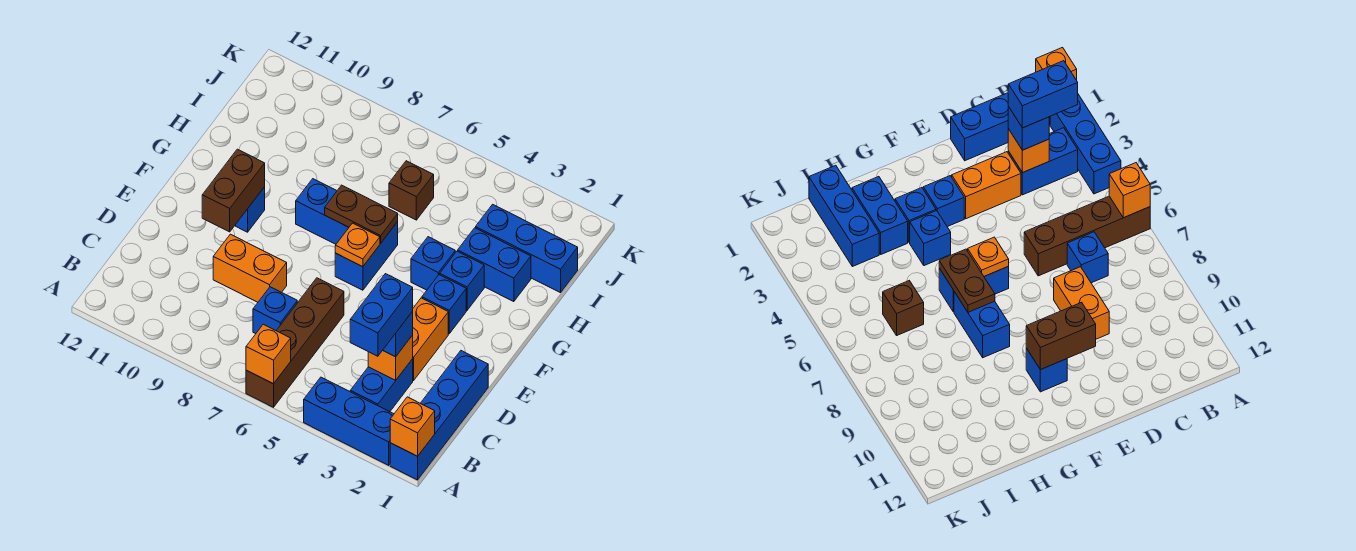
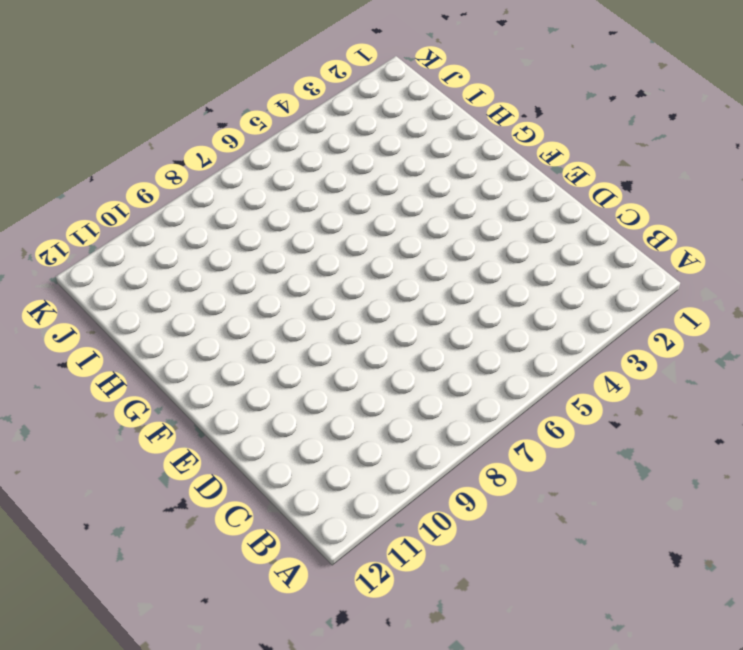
none -> blue 1x4 brick [390,351,488,480]
none -> blue 1x3 brick [304,377,394,465]
none -> brown 1x4 brick [246,278,344,407]

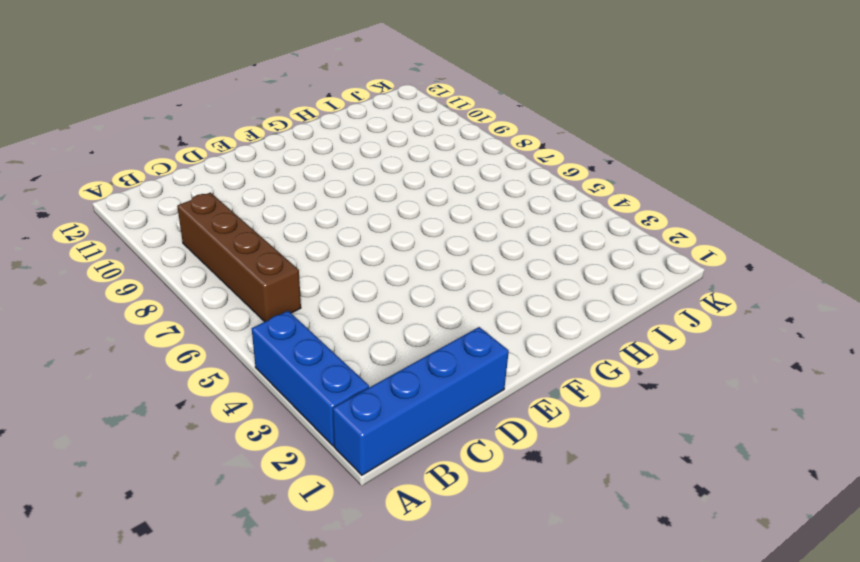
brown 1x4 brick [177,193,301,322] -> brown 1x4 brick turned to [246,278,344,407]
none -> blue 1x2 brick [350,359,413,412]
none -> blue 1x1 brick [253,287,297,334]
none -> orange 1x2 brick [413,298,448,381]

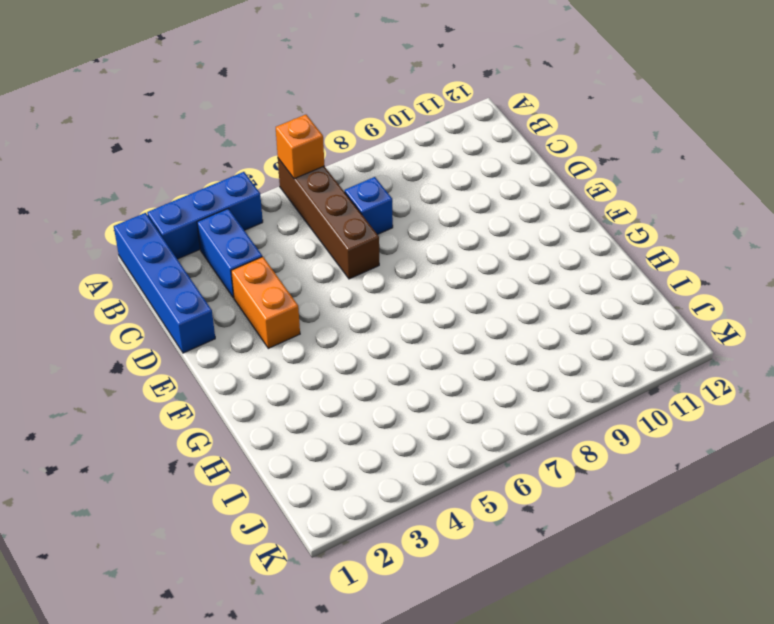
none -> orange 1x2 brick [213,234,287,302]
none -> blue 1x1 brick [422,275,466,334]
none -> blue 1x2 brick [335,222,398,290]

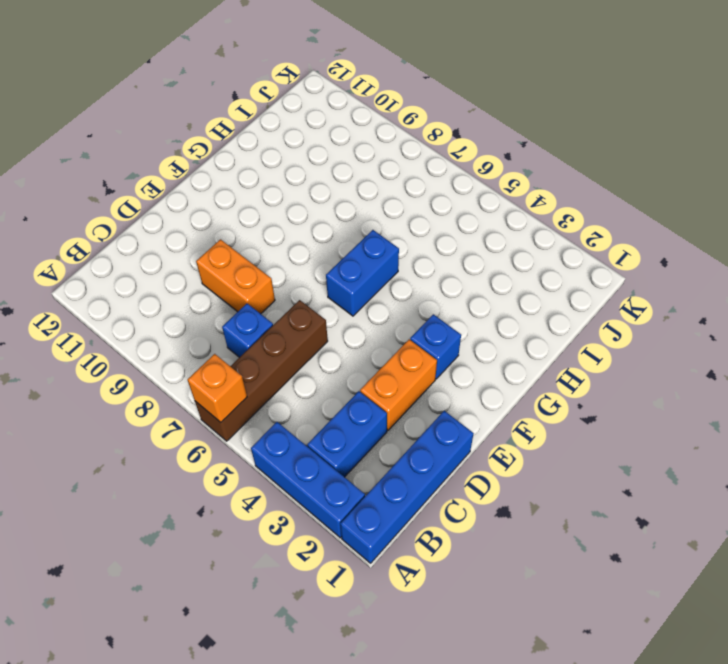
none -> blue 1x1 brick [235,187,265,232]
none -> blue 1x1 brick [440,251,484,310]
none -> blue 1x1 brick [411,237,455,290]

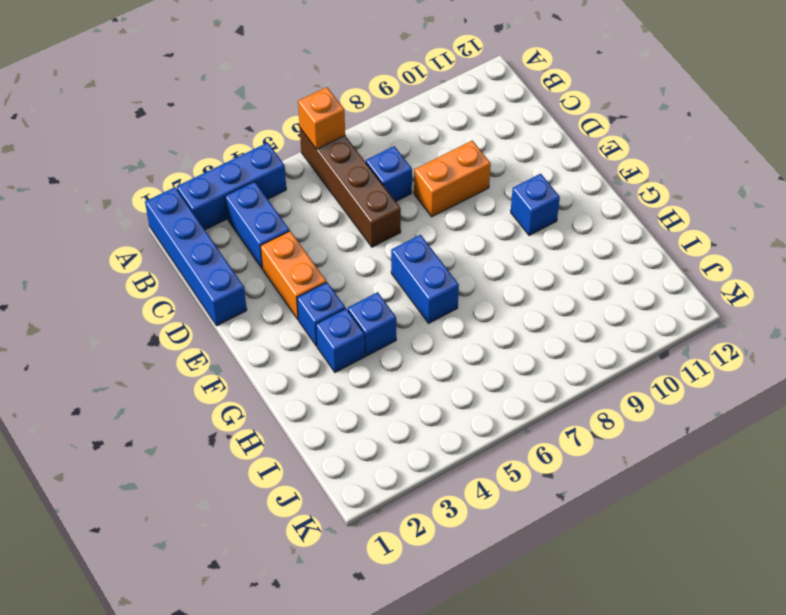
none -> blue 1x2 brick [296,179,349,244]
none -> blue 1x2 brick [458,228,531,302]
none -> blue 1x3 brick [476,204,578,293]

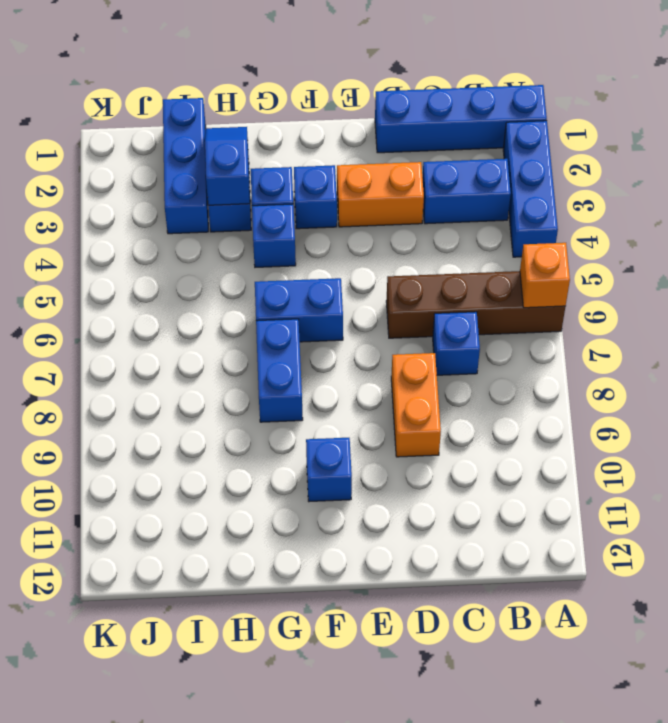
blue 1x2 slope [205,127,250,205] -> none
none -> brown 1x1 brick [389,161,434,220]
none -> orange 1x1 brick [390,397,435,456]
none -> orange 1x1 brick [368,335,413,380]

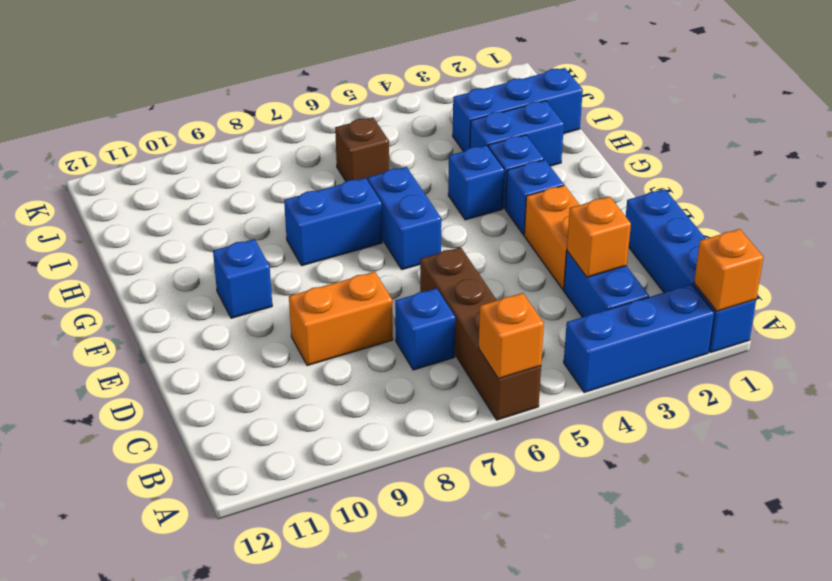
none -> brown 1x2 brick [202,149,265,232]
none -> orange 1x1 plate [335,223,380,267]
none -> brown 1x2 plate [325,185,398,243]

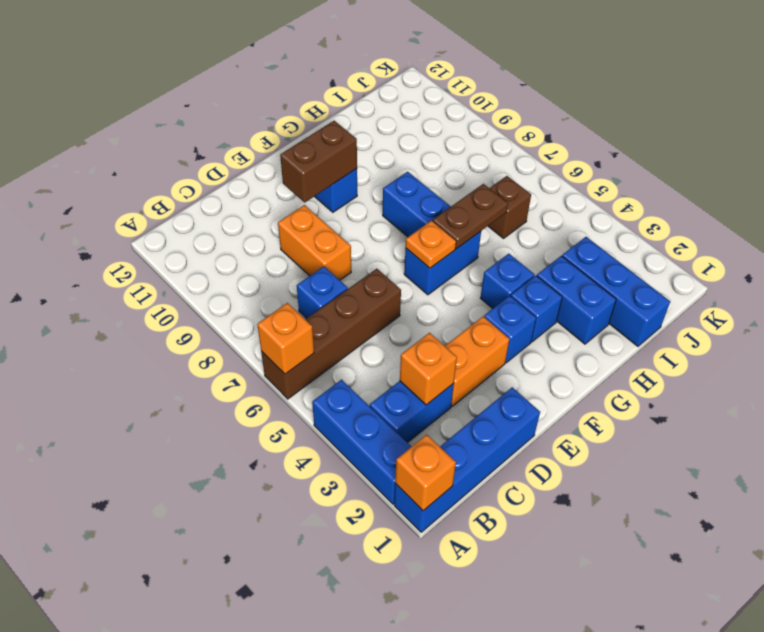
brown 1x2 plate [433,184,508,249] -> brown 1x2 plate turned to [325,185,398,243]
none -> blue 1x1 brick [383,311,413,357]
none -> blue 1x2 brick [350,274,413,356]

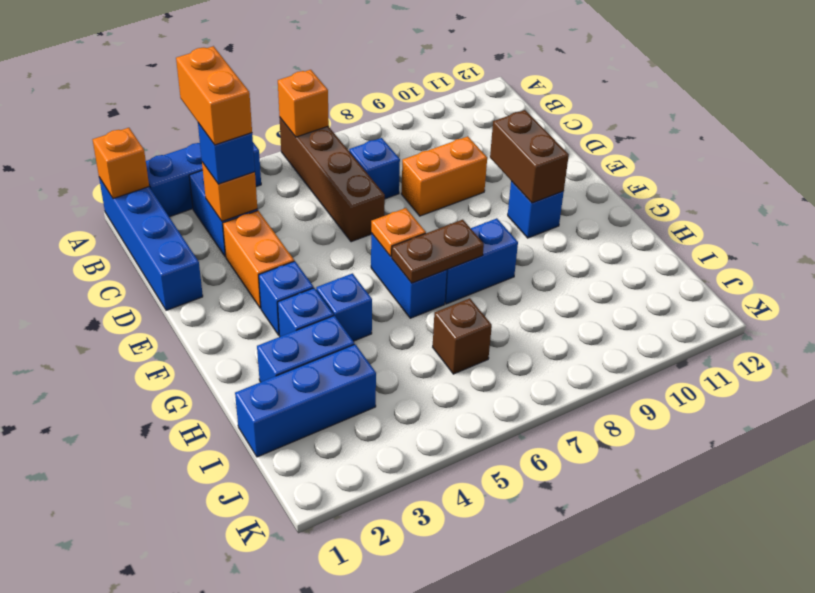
orange 1x2 brick [176,46,252,145] -> blue 1x2 brick [350,274,413,356]

